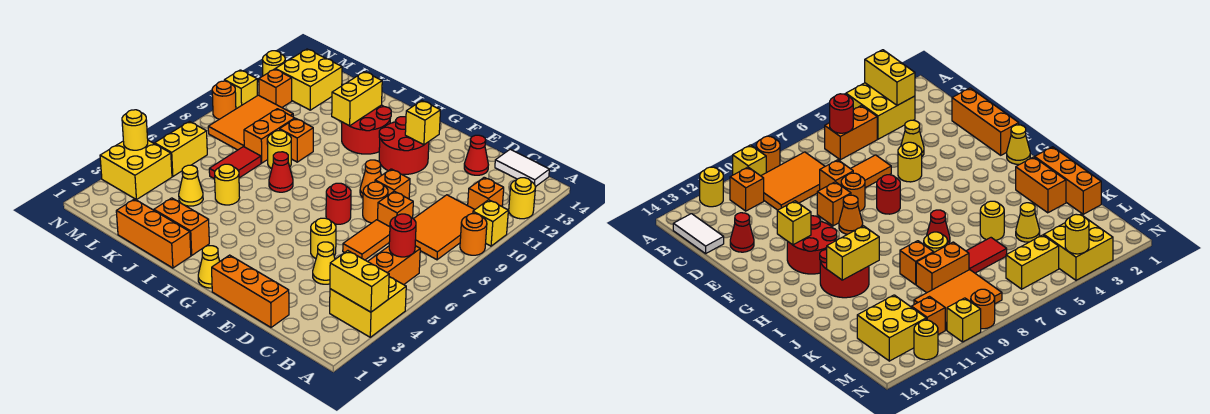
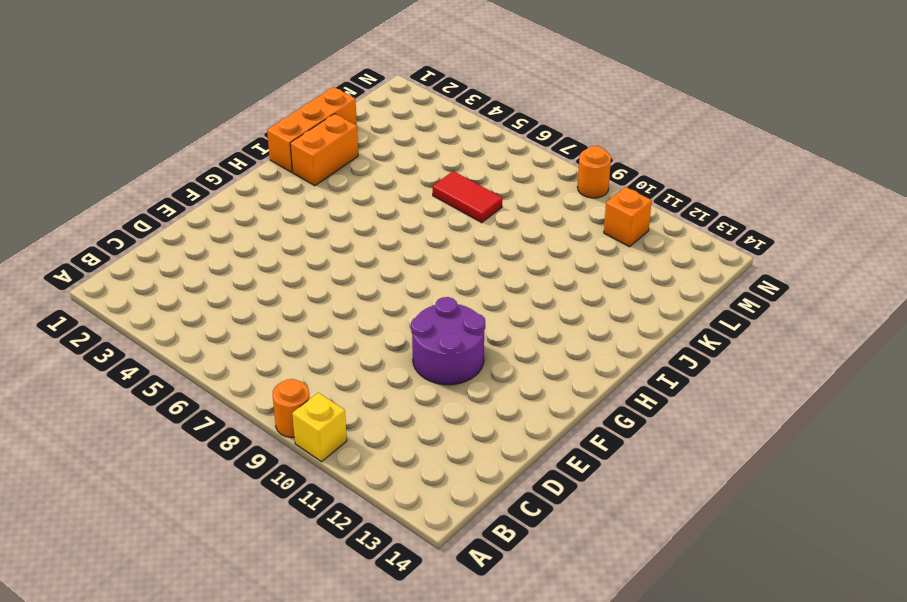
purple 2x2 round brick [411,297,485,385] -> red 2x2 round brick [379,117,429,174]
none -> yellow 2x2 brick [330,277,406,337]
none -> yellow 1x1 round brick [509,178,536,219]
none -> orange 1x2 brick [368,246,420,285]
none -> orange 2x3 tile [414,195,475,260]

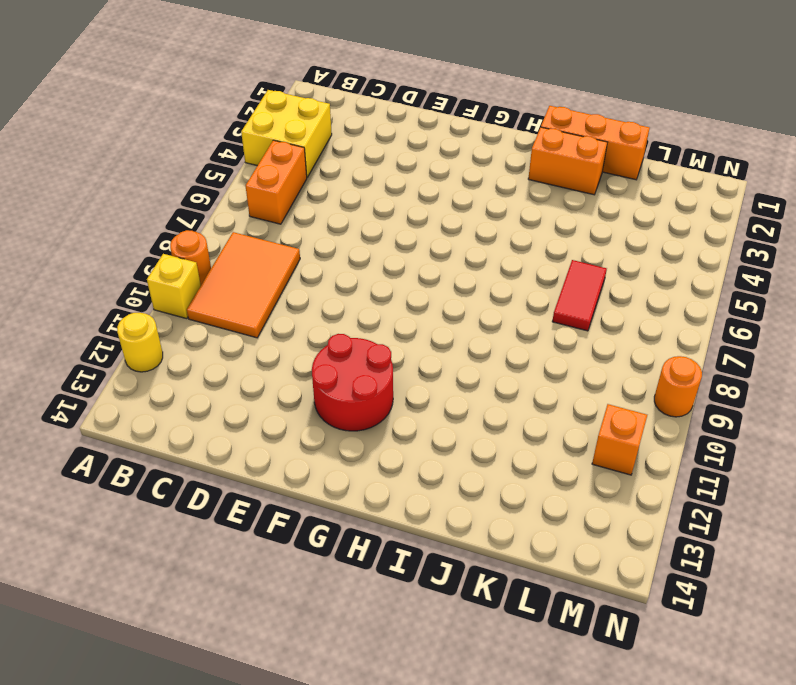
none -> orange 1x1 brick [468,177,504,209]
none -> white 1x2 tile [495,149,549,187]
none -> orange 1x3 brick [212,255,289,327]
none -> yellow 1x1 cone [313,242,335,284]

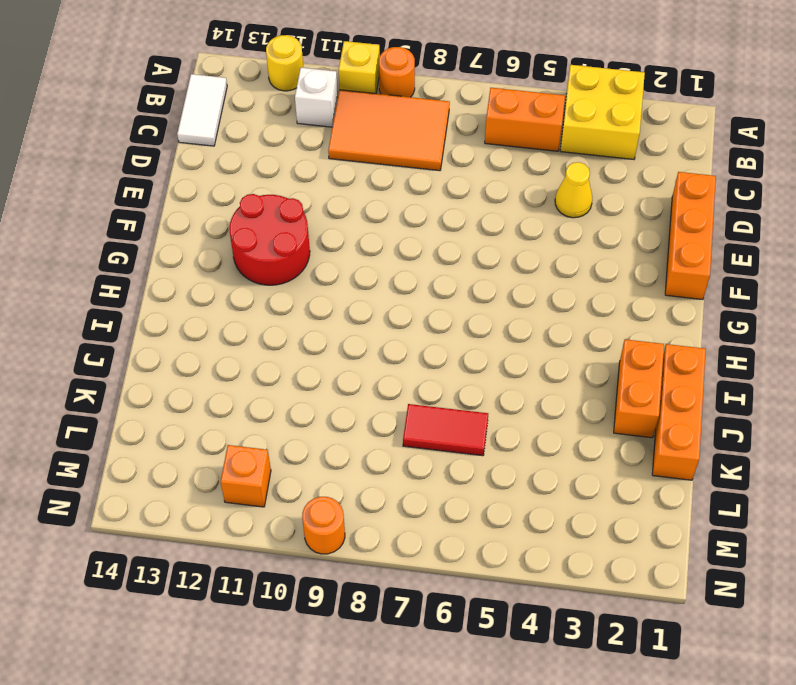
white 1x1 brick [295,68,338,127] -> orange 1x1 brick [468,177,504,209]
none -> orange 1x2 tile [343,220,390,260]
none -> orange 1x1 brick [378,191,413,227]
none -> red 1x1 cone [464,135,488,175]
none -> yellow 1x1 round brick [311,218,336,258]

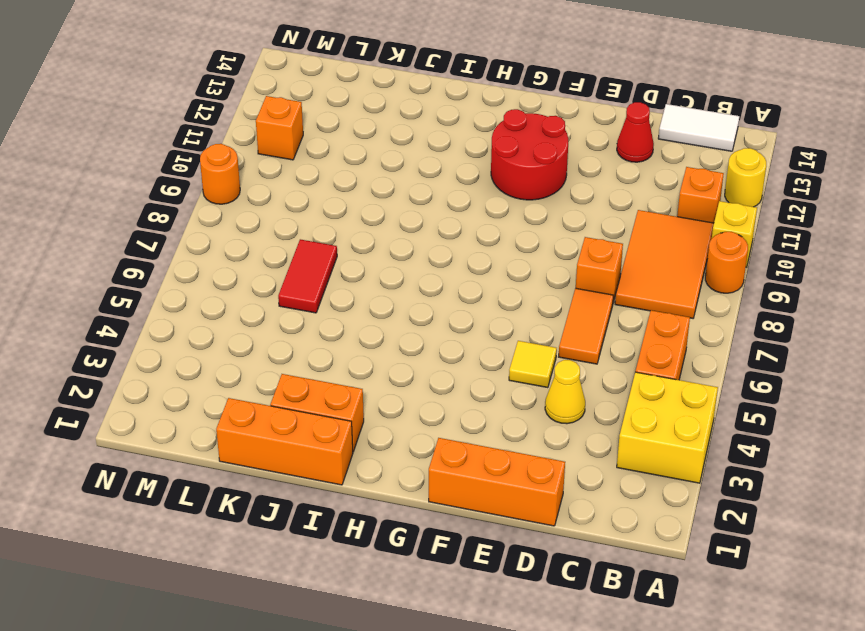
yellow 1x1 tile [509,341,557,388] -> yellow 1x1 round brick [311,218,336,258]
none -> orange 1x1 round brick [363,182,388,223]
none -> orange 1x1 brick [375,169,410,199]
none -> red 1x1 round brick [326,183,351,224]
none -> orange 1x1 cone [360,160,381,197]

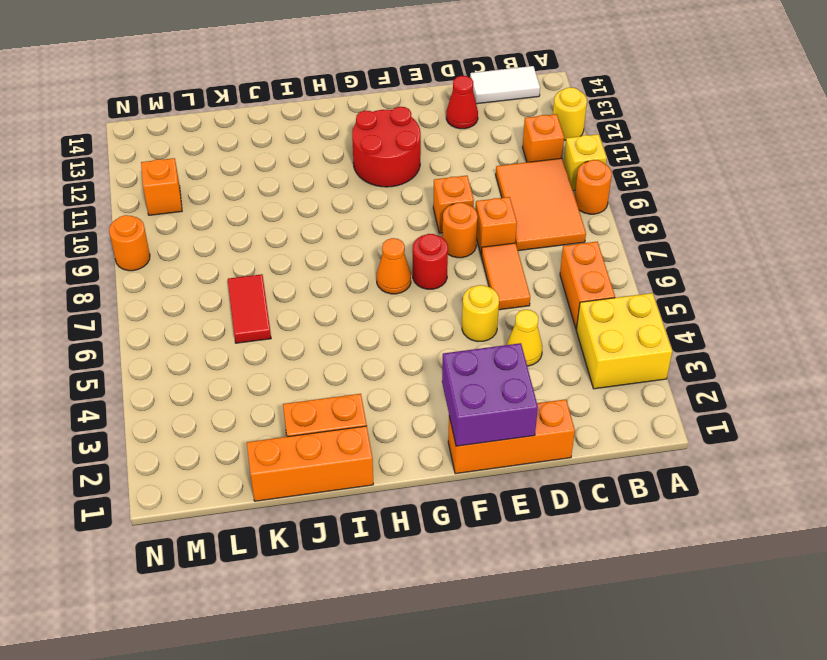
purple 2x2 brick [442,343,538,446] -> none
orange 1x1 cone [377,238,411,294] -> orange 1x1 cone moved to [360,160,381,197]
none -> yellow 1x1 cone [198,246,220,288]
none -> red 2x2 round brick [342,105,391,154]
none -> red 1x1 cone [269,152,293,192]
none -> yellow 1x1 round brick [215,164,240,205]

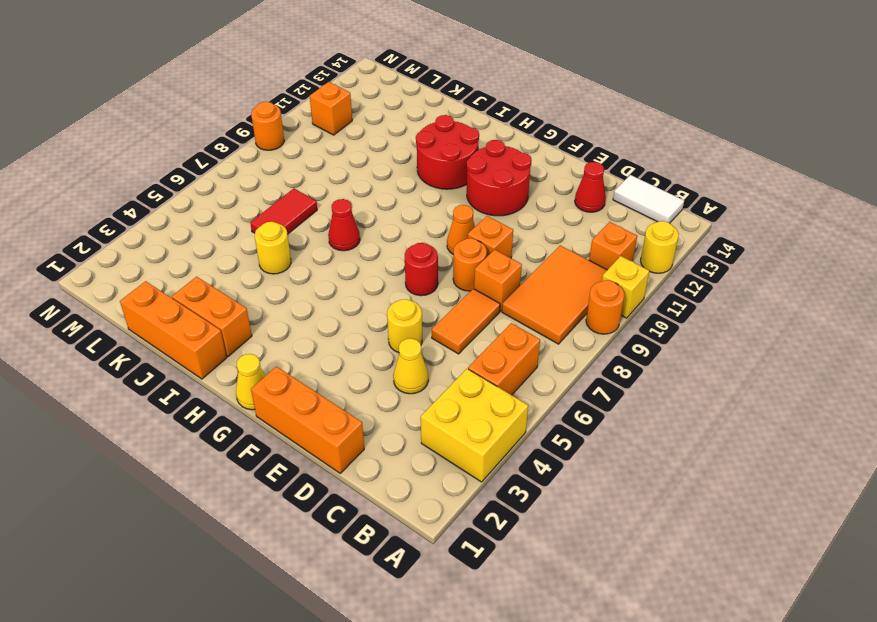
none -> yellow 1x1 round brick [267,131,291,169]
none -> orange 1x1 brick [280,118,313,162]
none -> yellow 1x1 cone [179,165,203,206]
none -> orange 1x2 brick [244,109,295,163]

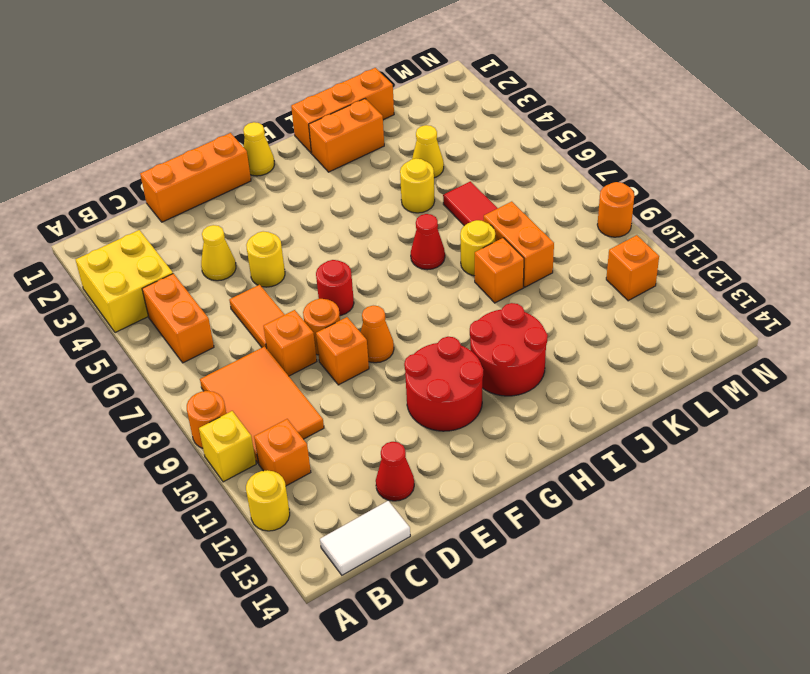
none -> orange 2x3 tile [208,95,293,150]
none -> yellow 2x2 brick [276,49,342,110]
none -> yellow 2x2 brick [100,140,172,200]
none -> yellow 1x2 brick [155,122,207,177]

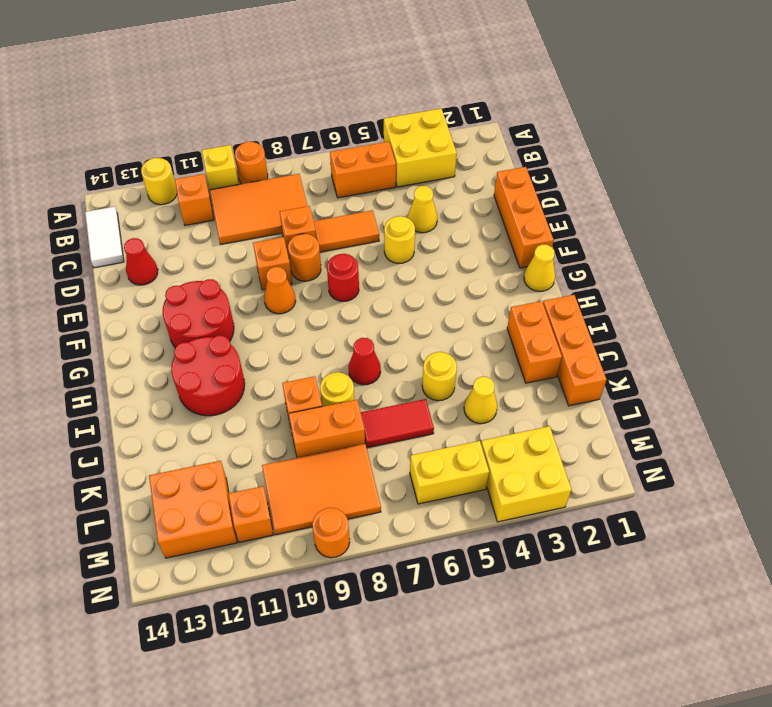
orange 2x2 brick [149,461,237,558] -> yellow 2x2 brick [276,49,342,110]
none -> yellow 1x1 brick [224,70,257,109]
none -> yellow 1x1 round brick [263,51,285,76]
none -> yellow 1x2 brick [330,251,389,312]
none -> red 1x1 round brick [389,214,416,257]

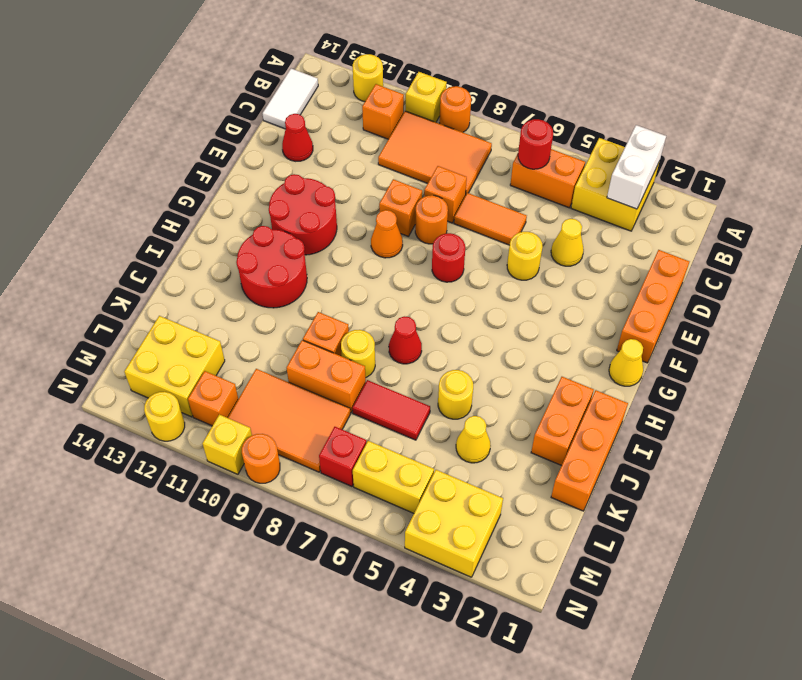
white 1x2 brick [607,125,666,209] -> yellow 1x2 brick [330,251,389,312]
red 1x1 brick [319,427,366,486] -> none
none -> yellow 1x1 brick [405,101,440,145]
none -> yellow 1x2 brick [332,72,382,126]
none -> yellow 1x1 round brick [122,110,148,150]

